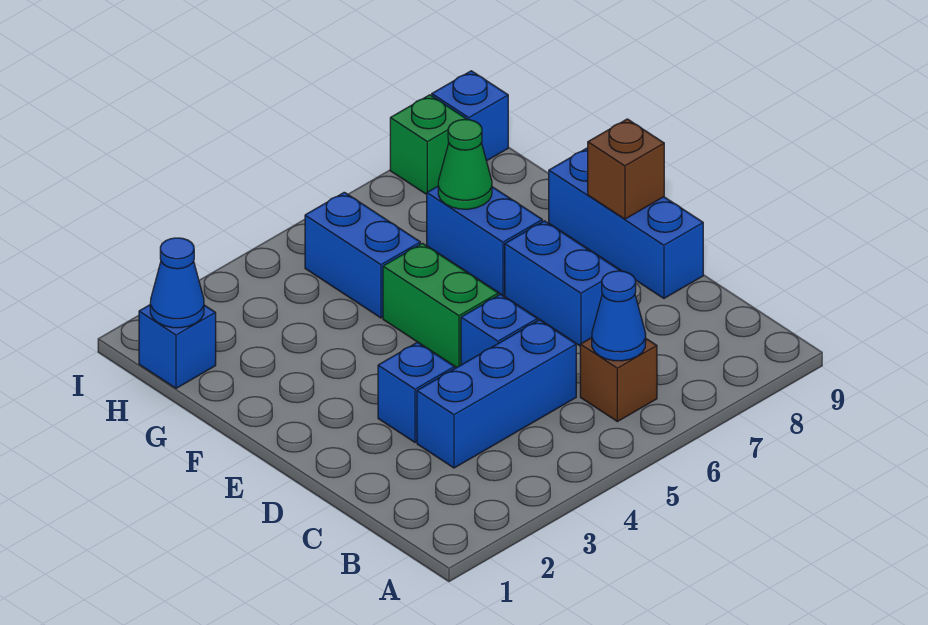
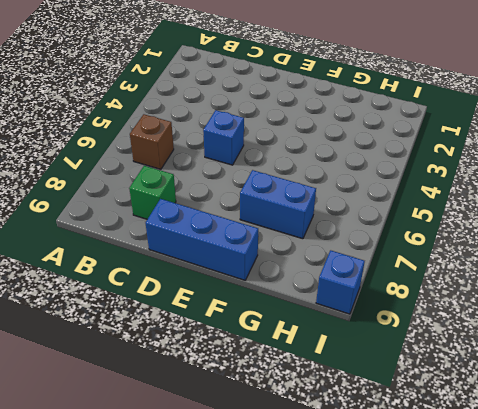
green 1x1 brick [129,166,176,219] -> green 1x1 brick moved to [390,95,467,195]
none -> blue 1x3 brick [417,320,576,468]
none -> blue 1x1 brick [378,342,455,442]
none -> blue 1x2 brick [505,221,620,346]

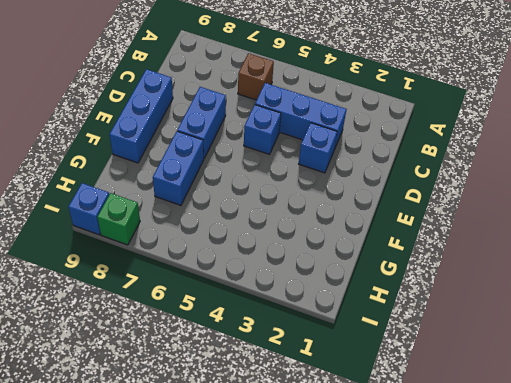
none -> green 1x2 brick [383,243,498,368]
none -> blue 1x2 brick [305,192,420,318]
none -> blue 1x1 brick [139,305,216,388]

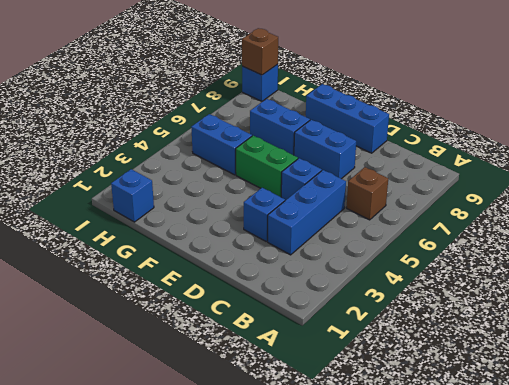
brown 1x1 brick [242,28,278,75] -> brown 1x1 brick moved to [588,119,664,219]
none -> green 1x1 brick [390,95,467,195]
none -> blue 1x1 cone [592,271,646,361]
none -> green 1x1 cone [438,119,492,209]

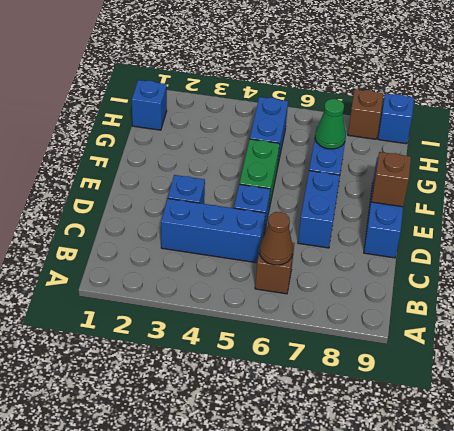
brown 1x1 cone [260,212,293,265] -> blue 1x1 cone [592,271,646,361]
brown 1x1 brick [348,89,383,139] -> green 1x1 brick [390,95,467,195]
none -> blue 1x1 cone [150,238,204,328]

